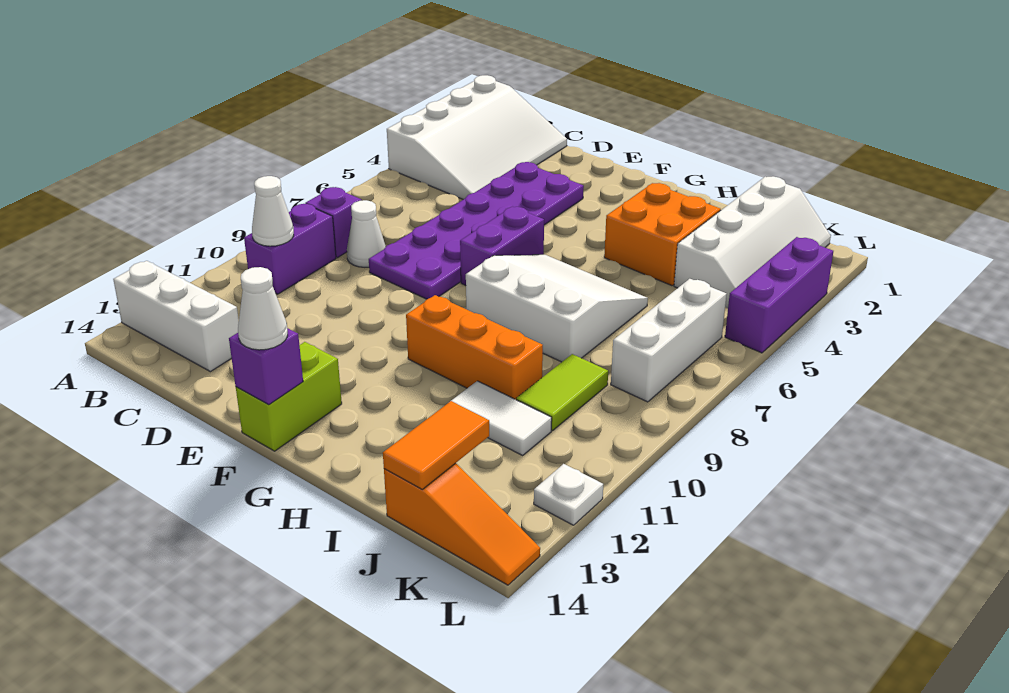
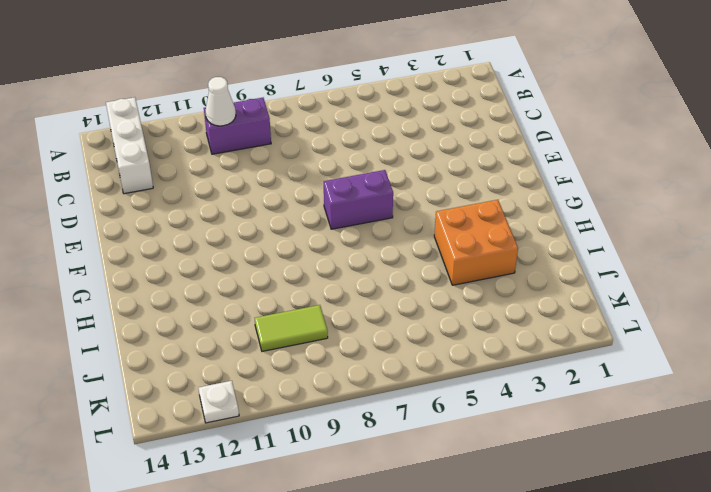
none -> white 3x4 slope [387,75,567,200]
none -> purple 1x1 brick [305,187,362,258]
none -> white 1x1 cone [347,200,386,267]

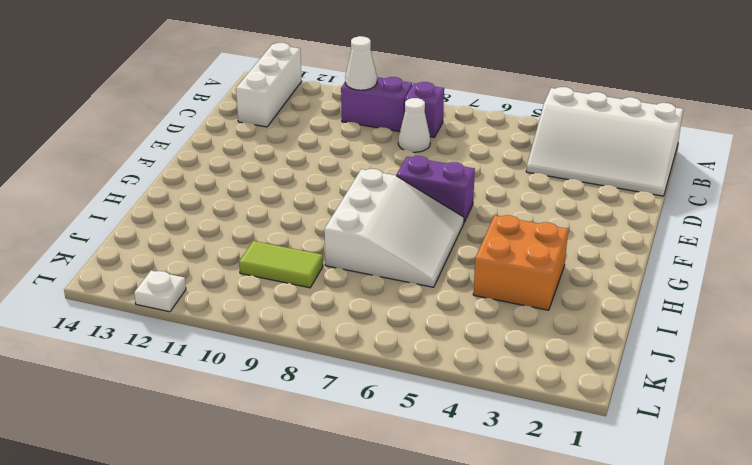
none -> purple 2x6 plate [369,162,584,299]
none -> lime 1x2 brick [236,342,342,451]
none -> orange 1x3 brick [406,295,543,400]

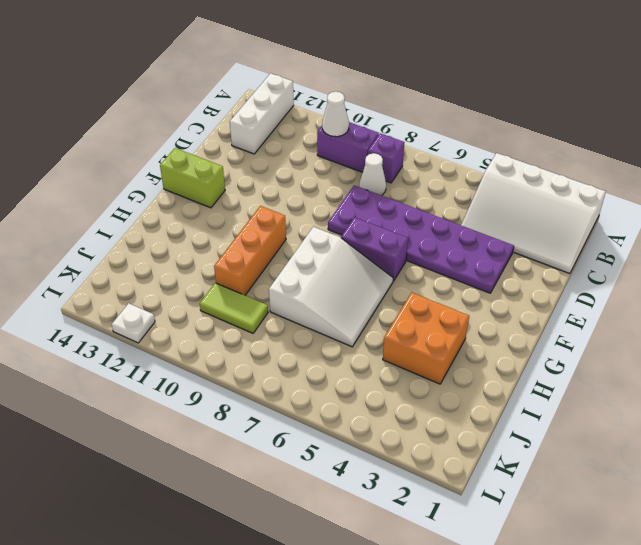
none -> white 1x2 tile [451,381,552,455]
none -> white 2x4 slope [674,176,831,309]
none -> orange 1x3 slope [384,463,540,585]

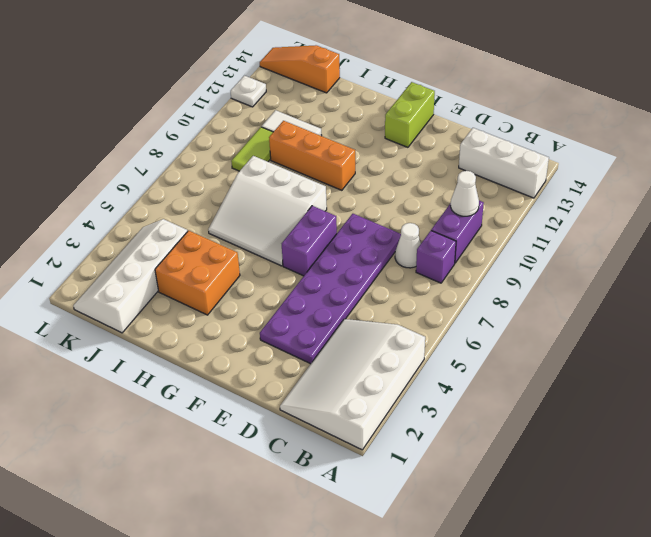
none -> white 1x3 brick [611,279,727,402]
none -> purple 1x3 brick [725,237,833,353]
none -> purple 1x1 brick [229,328,303,405]

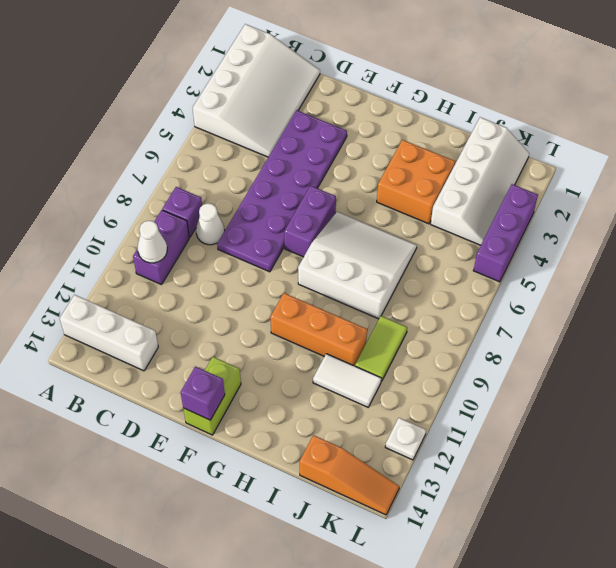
none -> white 1x3 brick [611,279,727,402]
none -> orange 1x2 tile [383,401,489,489]
none -> white 1x1 cone [238,267,288,350]

